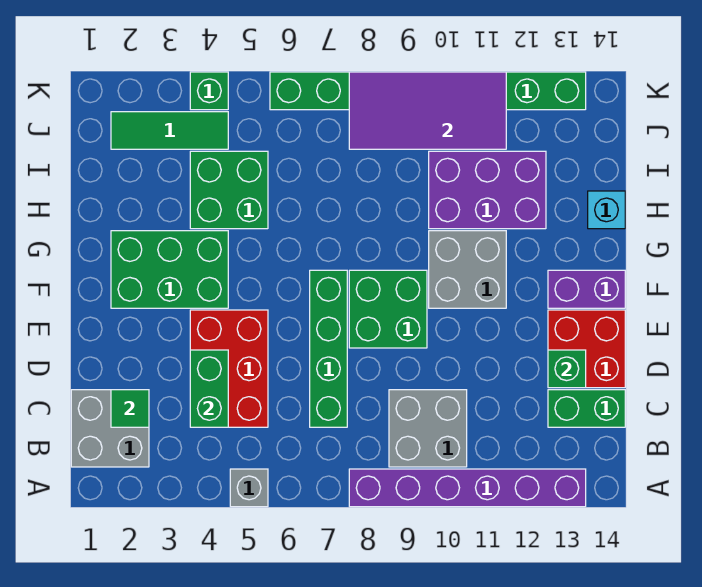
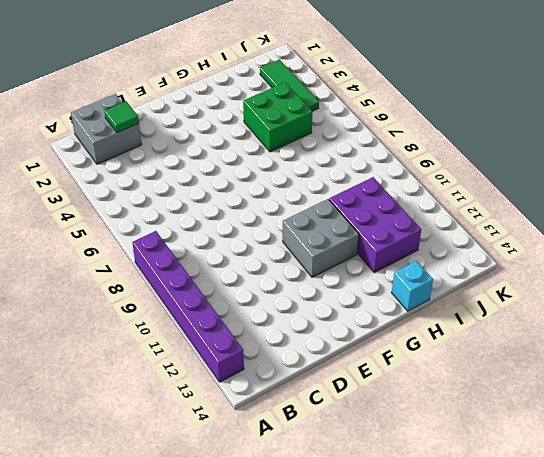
none -> grey 1x1 brick [230,469,268,507]
none -> grey 2x2 brick [389,390,467,467]
none -> red 2x3 brick [190,310,268,427]

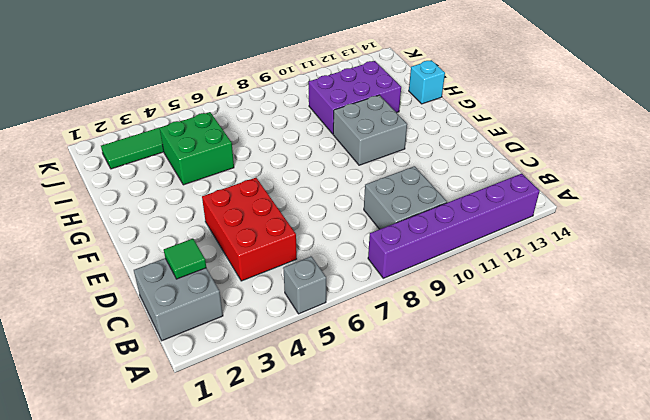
none -> green 1x4 brick [310,270,347,427]
none -> green 1x2 brick [548,390,625,427]
none -> red 2x2 brick [548,310,625,388]

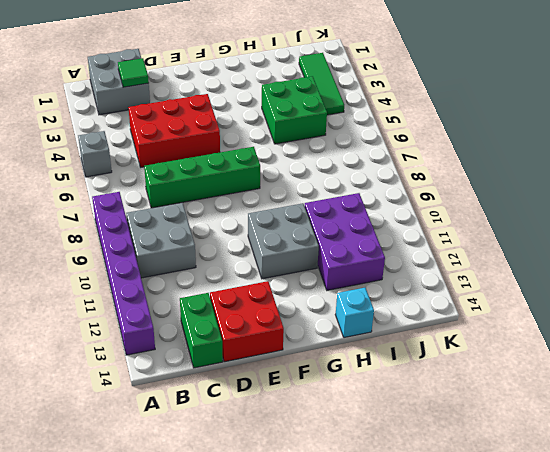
none -> green 2x2 brick [349,270,427,348]
none -> green 2x3 brick [111,231,228,308]
none -> purple 1x2 brick [548,270,625,308]

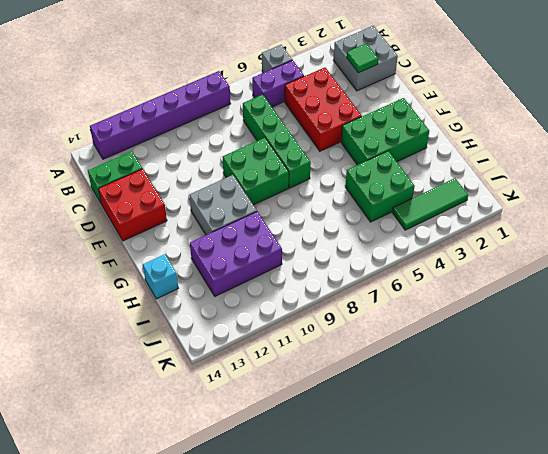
purple 1x2 brick [252,60,304,107] -> purple 1x2 brick moved to [548,270,625,308]
none -> grey 2x2 brick [389,390,467,467]
none -> green 1x1 brick [190,72,228,110]
none -> green 1x8 brick [270,72,586,110]

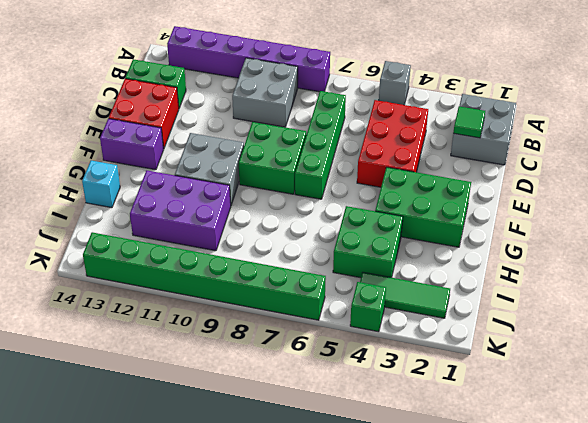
none -> green 1x2 brick [190,350,228,427]
none -> green 1x1 brick [548,350,586,388]
none -> purple 2x4 tile [349,72,506,149]

